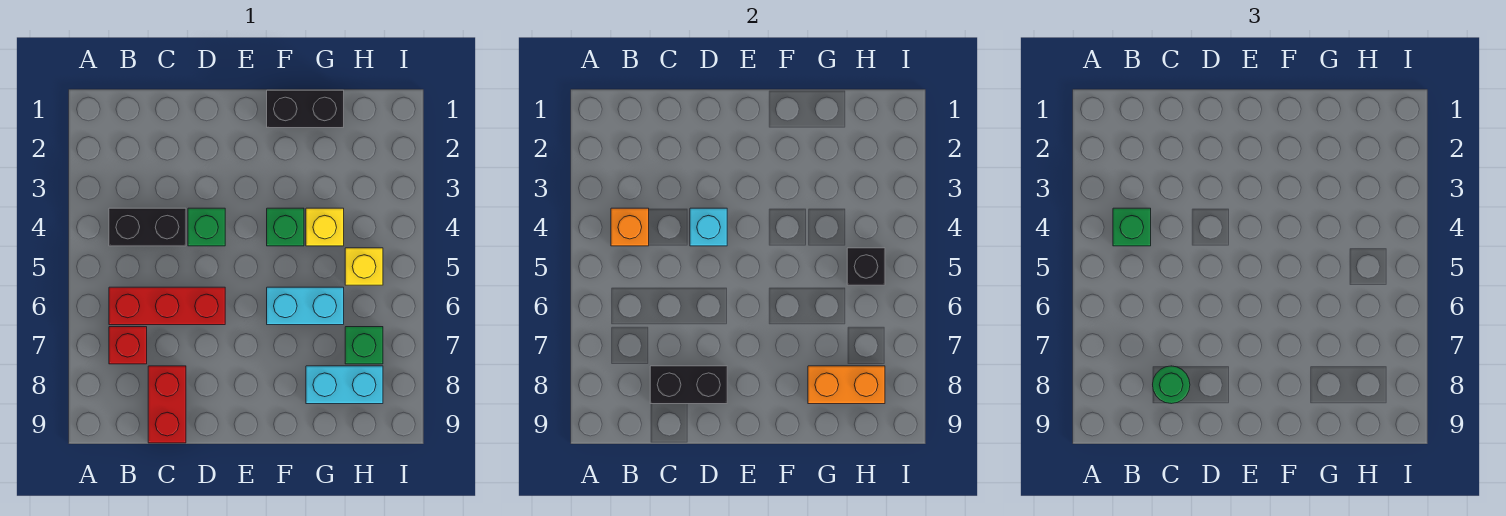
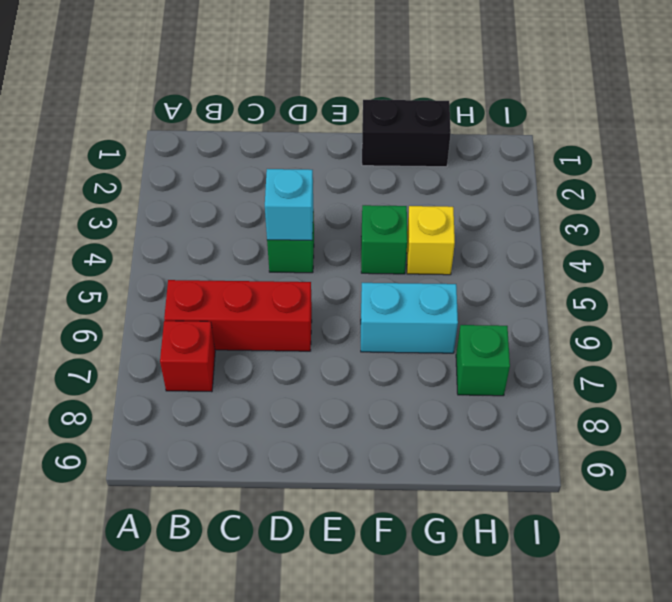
none -> black 1x2 brick [109,208,186,246]
none -> red 1x2 brick [148,366,186,443]
none -> cyan 1x2 brick [306,366,383,404]

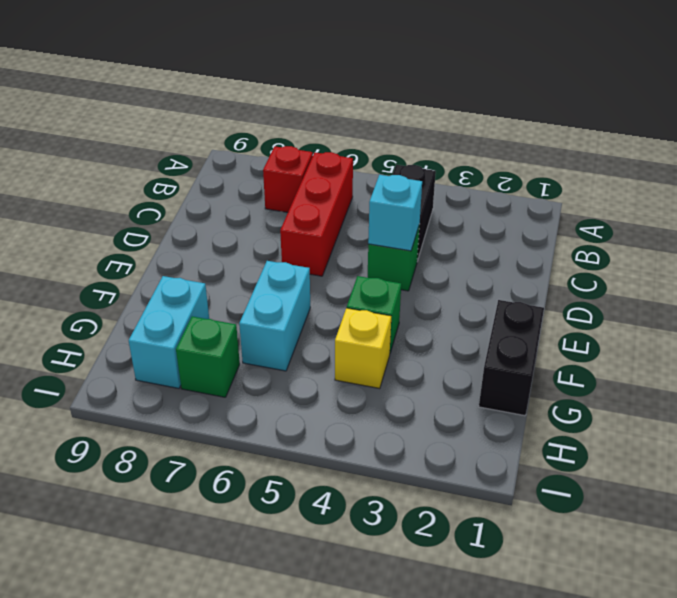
none -> red 1x2 brick [148,366,186,443]
none -> yellow 1x1 brick [345,248,383,285]
none -> orange 1x1 brick [611,208,649,246]

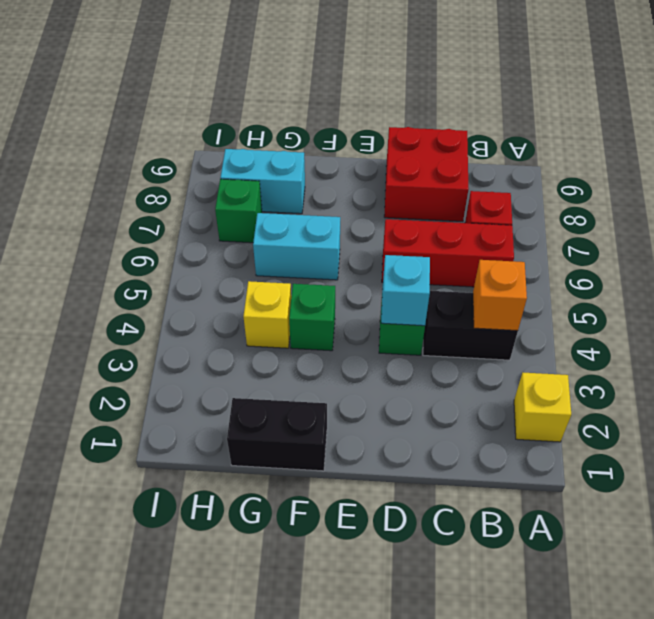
yellow 1x1 brick [514,373,571,442] -> yellow 1x1 brick moved to [345,248,383,285]
red 2x2 brick [384,127,469,221] -> red 1x2 brick [148,366,186,443]
none -> black 1x2 brick [650,366,727,404]
none -> orange 1x2 brick [808,366,885,404]
none -> black 1x1 brick [847,248,885,285]

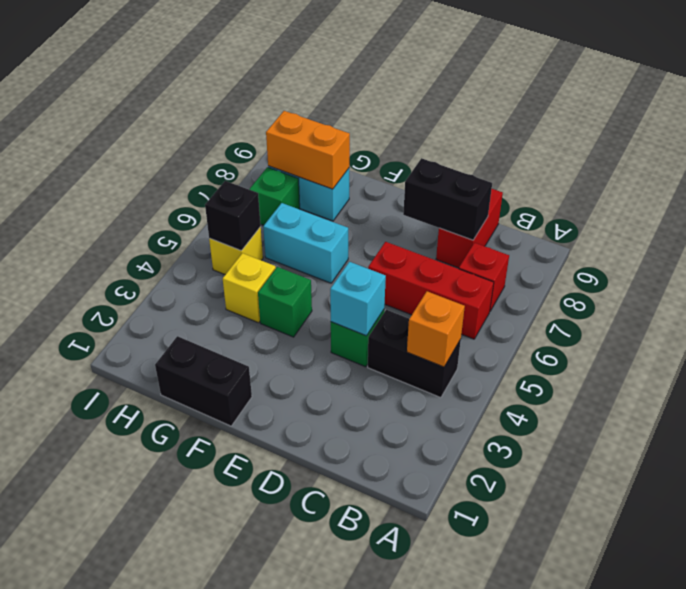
none -> green 1x1 brick [1113,208,1151,246]
none -> green 1x1 round brick [1153,366,1190,404]

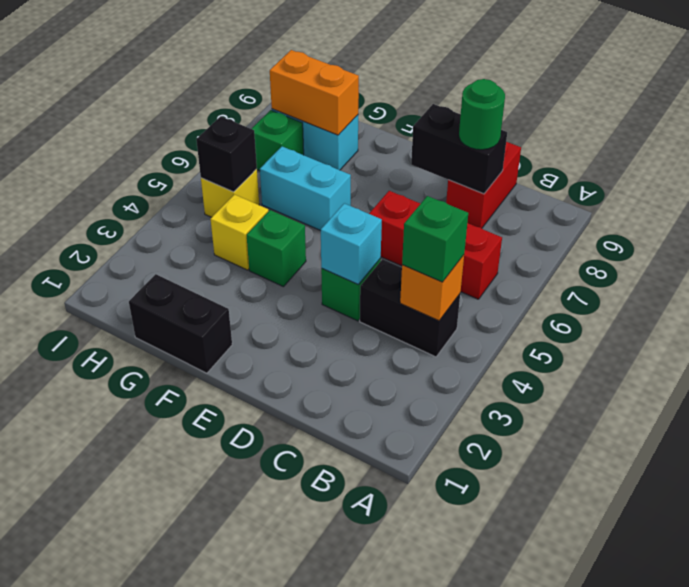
none -> red 1x1 brick [109,327,147,364]

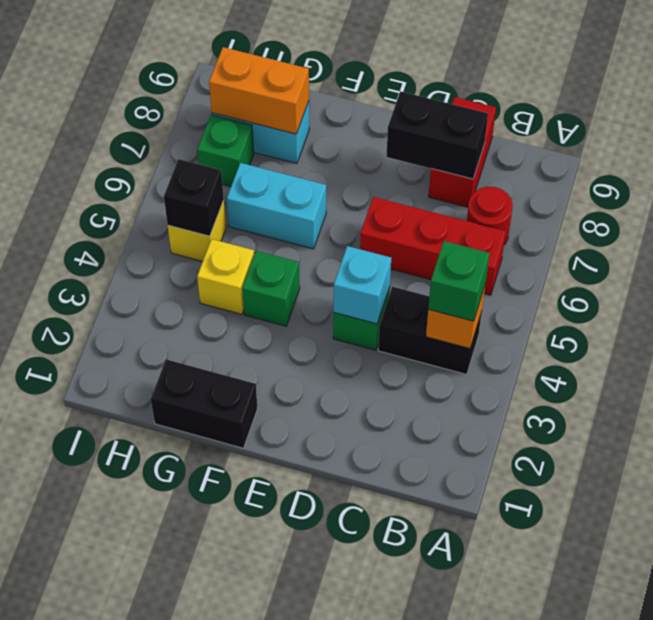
red 1x1 round brick [467,186,513,245] -> red 1x1 brick [109,327,147,364]
none -> green 1x1 round brick [1153,366,1190,404]

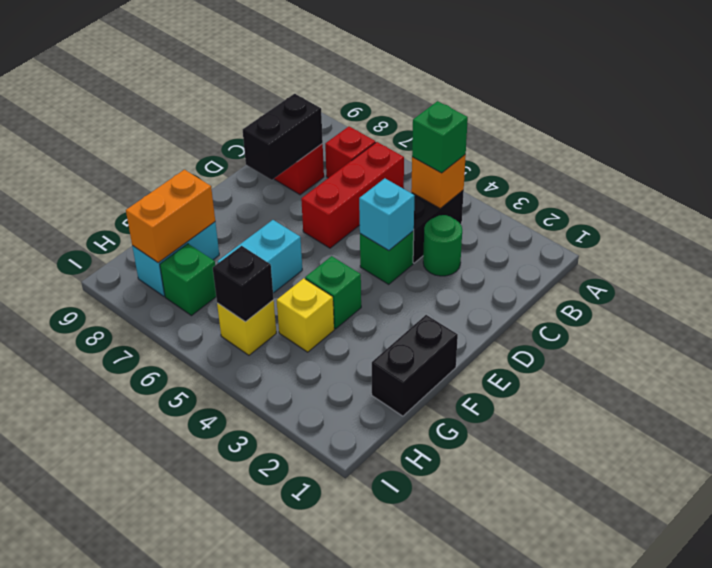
green 1x1 round brick [423,215,462,276] -> green 1x1 round brick moved to [1153,366,1190,404]

